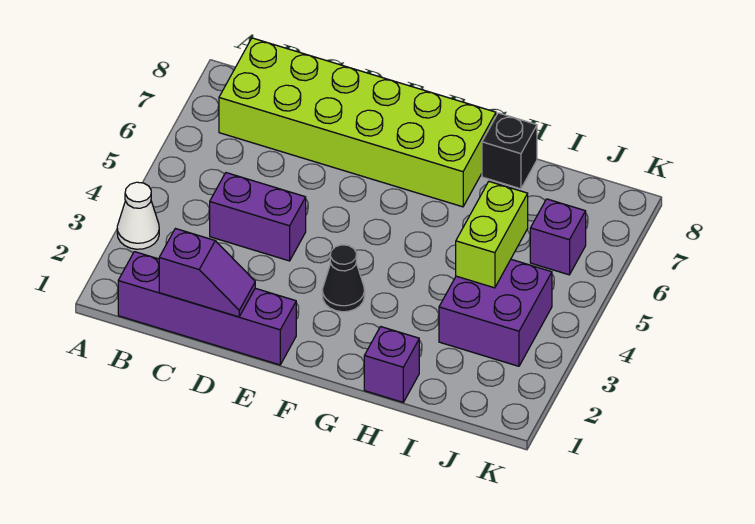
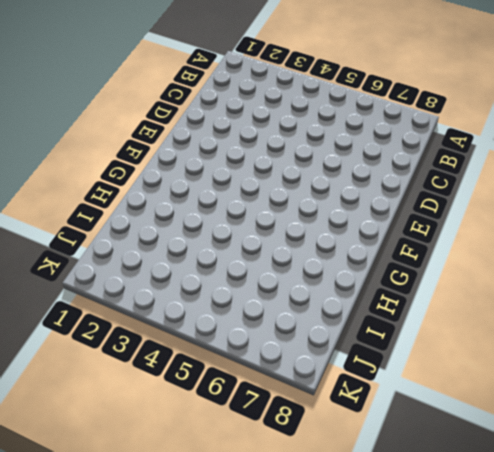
none -> white 1x1 cone [117,182,159,249]
none -> purple 1x4 brick [118,252,296,365]

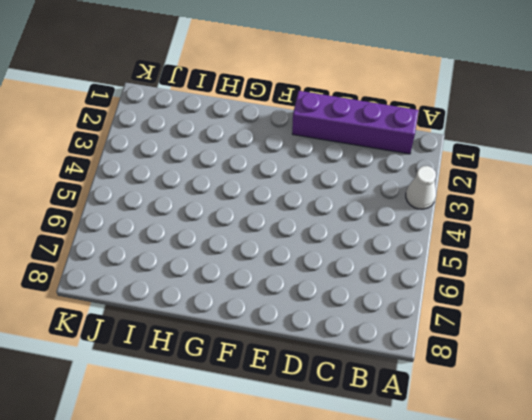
none -> lime 2x6 brick [219,38,496,207]
none -> purple 1x2 brick [210,173,306,261]

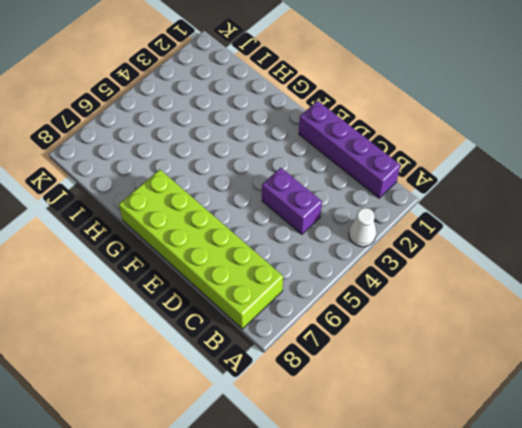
none -> black 1x1 cone [322,245,365,312]
none -> purple 1x1 brick [364,327,419,402]

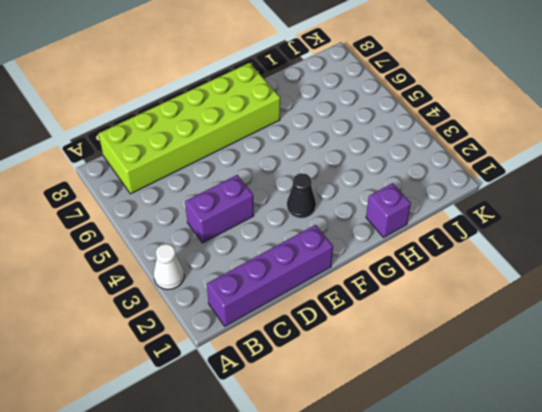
none -> black 1x1 brick [482,113,537,189]
none -> purple 2x2 brick [439,259,552,366]

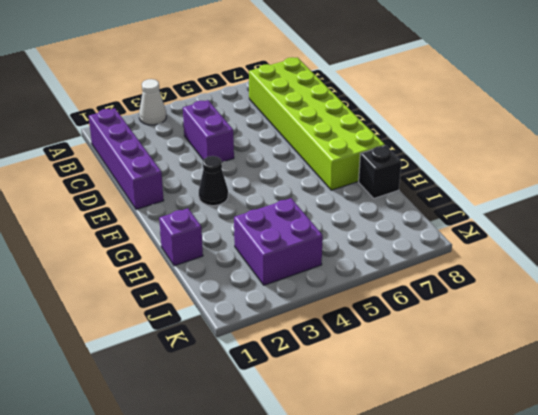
none -> purple 1x1 brick [530,199,586,275]
none -> purple 1x2 slope [159,229,255,317]

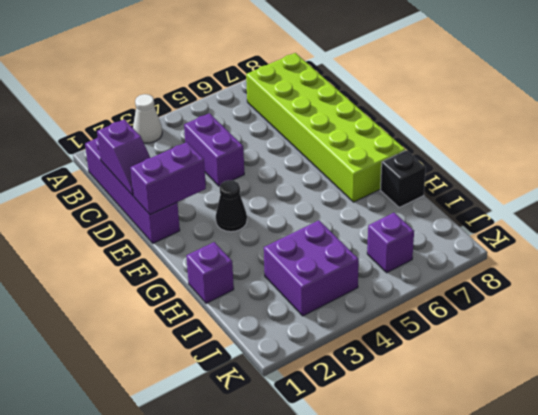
purple 1x2 brick [130,142,206,215] -> none
none -> lime 1x2 brick [456,182,528,288]

